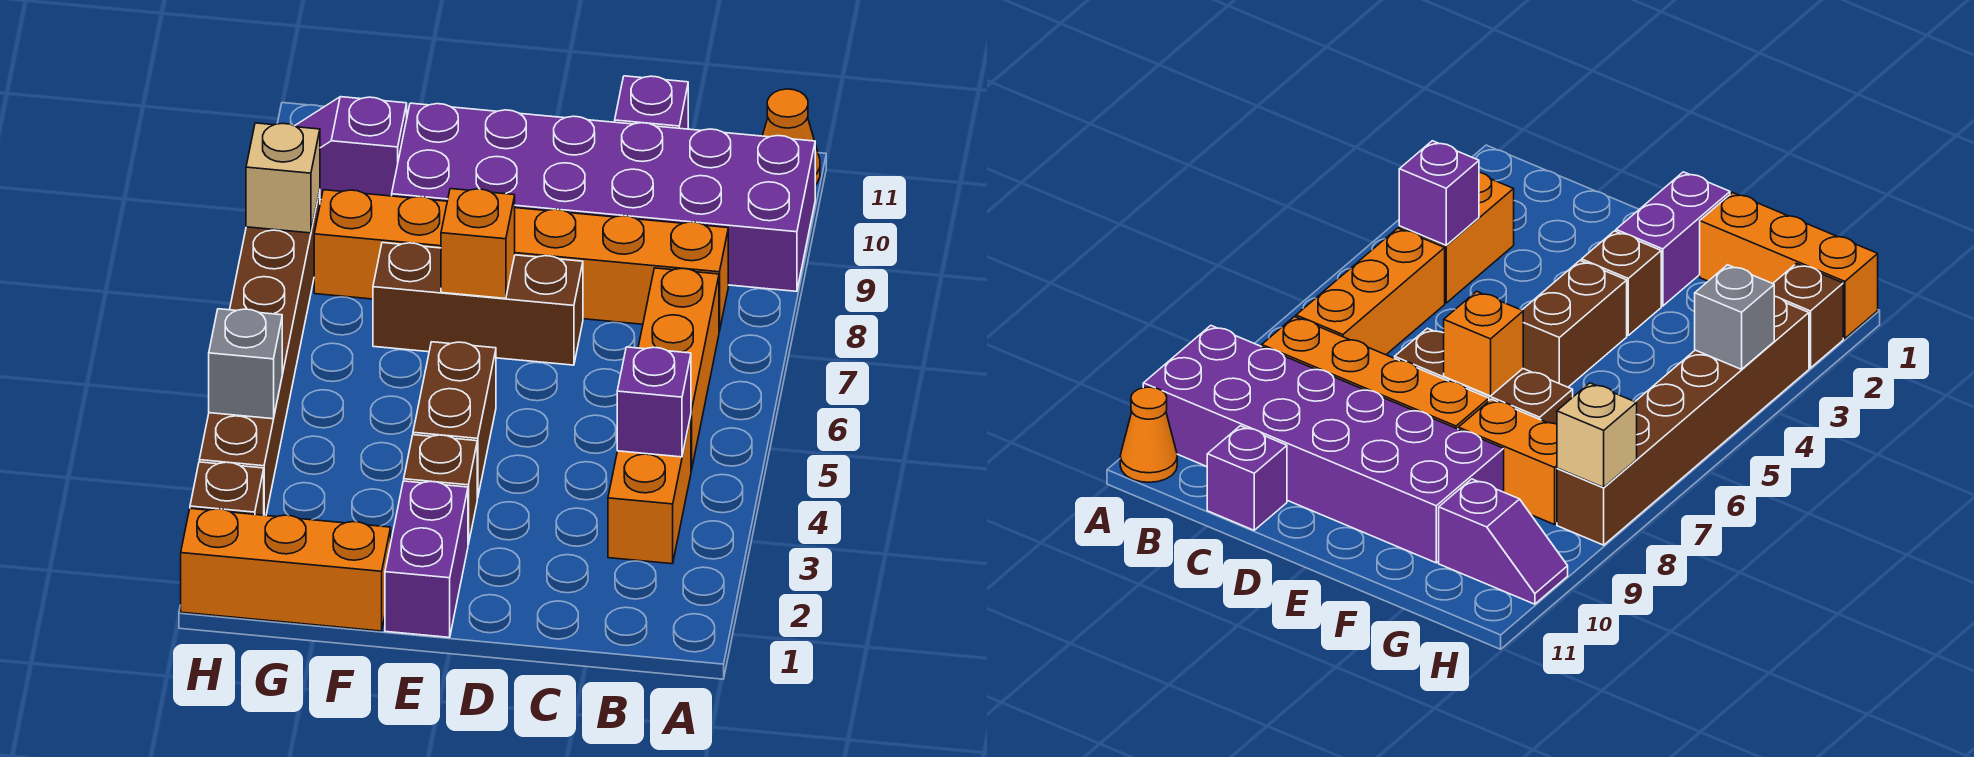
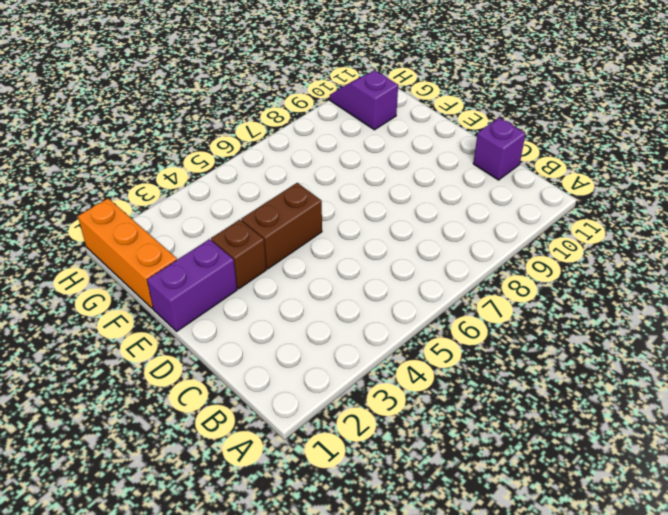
none -> purple 2x6 brick [392,103,815,291]
none -> orange 1x1 cone [763,89,820,185]
none -> orange 1x2 brick [608,416,691,564]

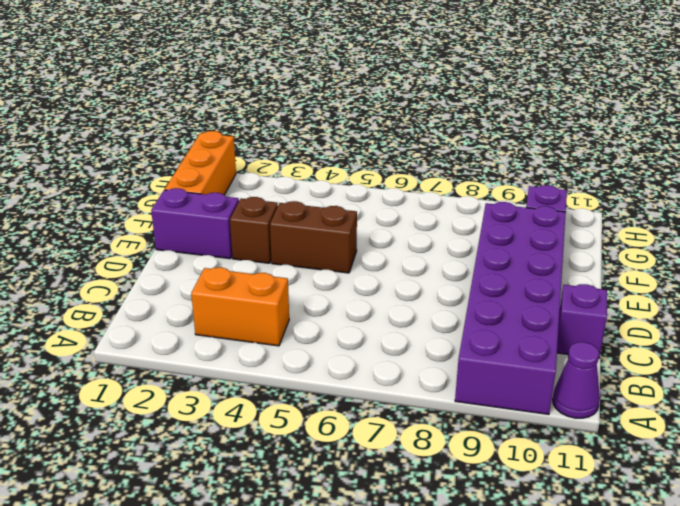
purple 1x1 cone [552,342,600,418] -> orange 1x1 cone [763,89,820,185]
none -> orange 1x3 brick [638,268,719,471]
none -> orange 1x4 brick [515,208,728,331]
none -> brown 1x3 brick [373,243,583,365]

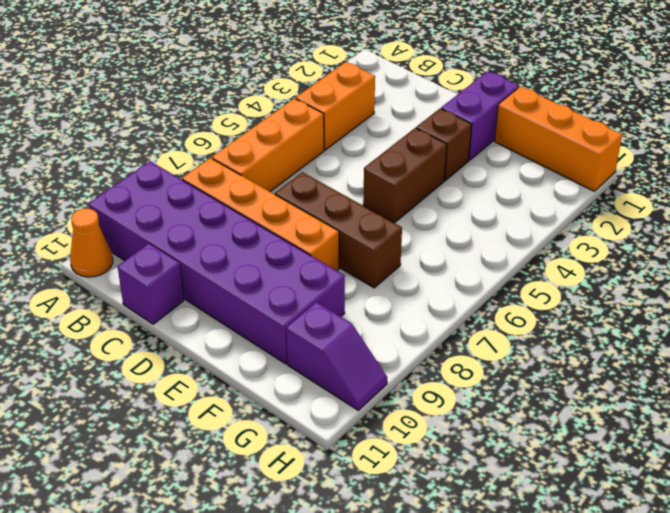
none -> orange 1x2 brick [314,190,447,299]
none -> brown 1x1 brick [190,462,264,515]
none -> brown 1x6 brick [199,191,320,516]

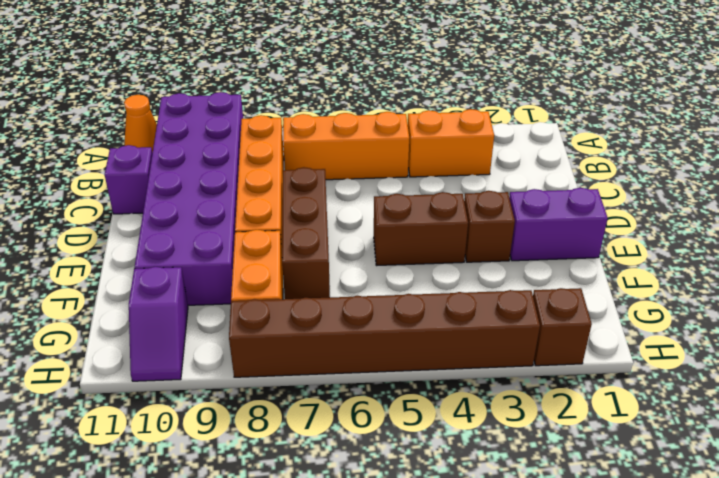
none -> orange 1x3 brick [181,508,391,631]
none -> purple 1x1 brick [617,347,691,457]
none -> orange 1x1 brick [441,189,515,299]

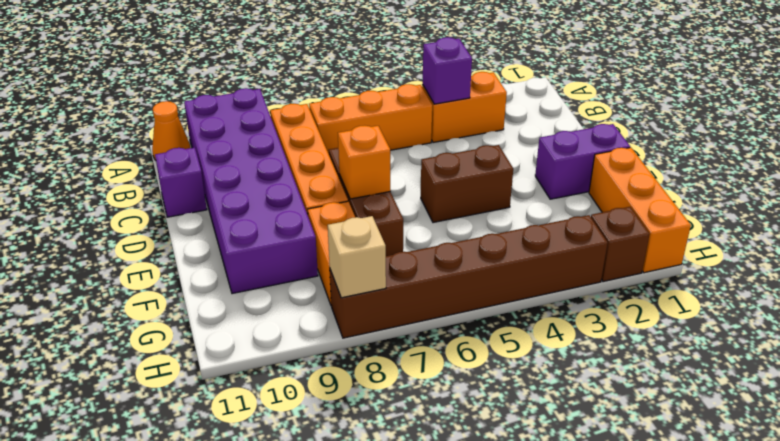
none -> brown 1x1 brick [404,435,477,544]
none -> purple 1x2 slope [295,97,407,200]
none -> grey 1x1 brick [209,309,282,419]

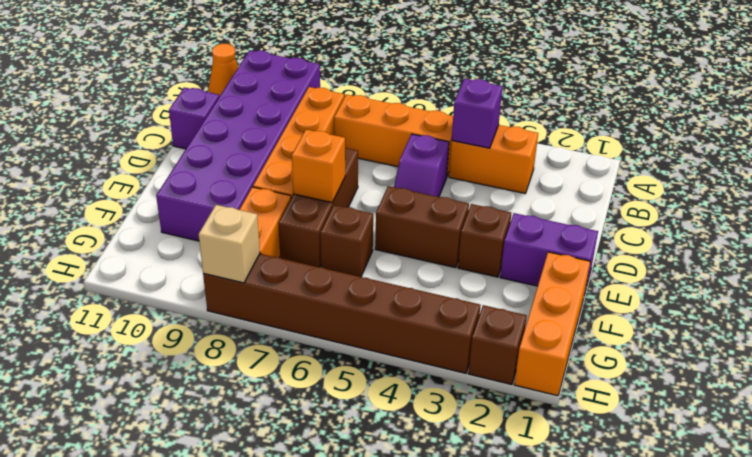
purple 1x2 slope [394,134,449,197] -> purple 1x2 slope moved to [295,97,407,200]
brown 1x1 brick [320,205,373,277] -> none
none -> grey 1x1 brick [209,309,282,419]

